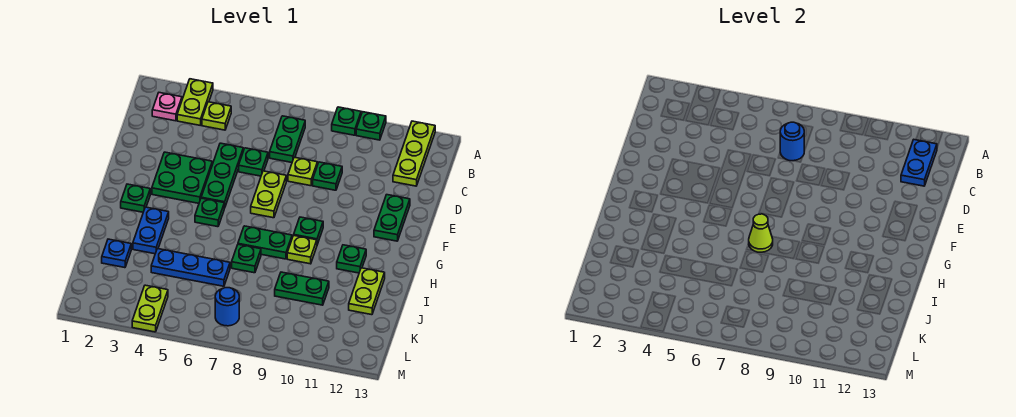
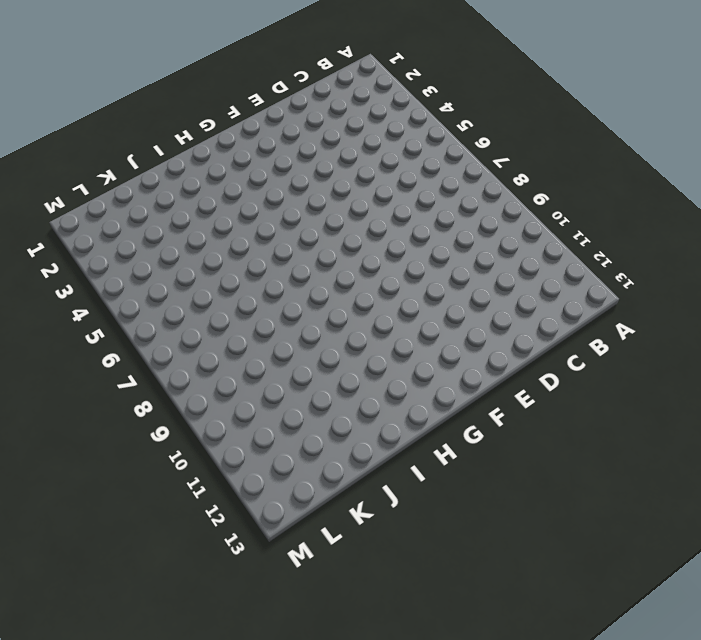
none -> lime 1x2 plate [177,79,213,126]
none -> green 1x1 plate [332,107,361,135]
none -> green 1x1 plate [356,112,386,140]
none -> lime 1x3 plate [393,121,435,186]

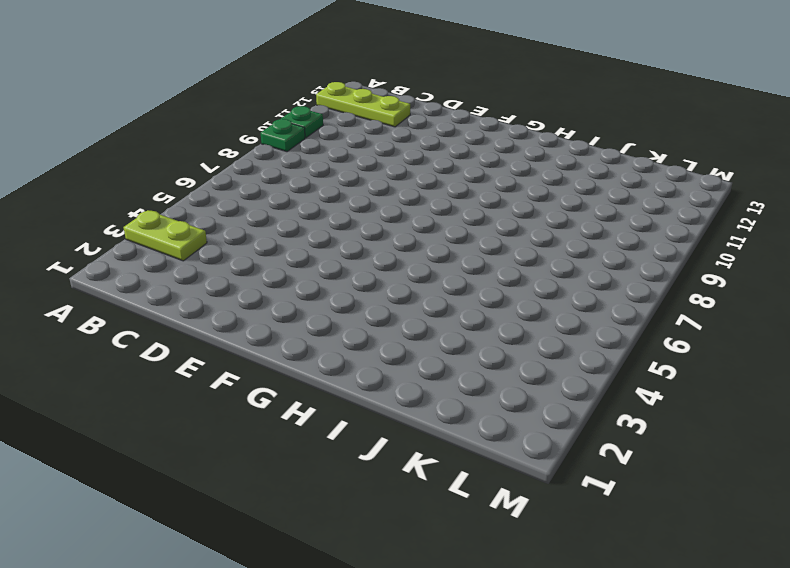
none -> pink 1x1 plate [152,93,182,121]
none -> lime 1x1 plate [202,102,231,130]
none -> green 1x2 plate [270,116,305,162]
none -> green 1x3 plate [201,143,243,208]

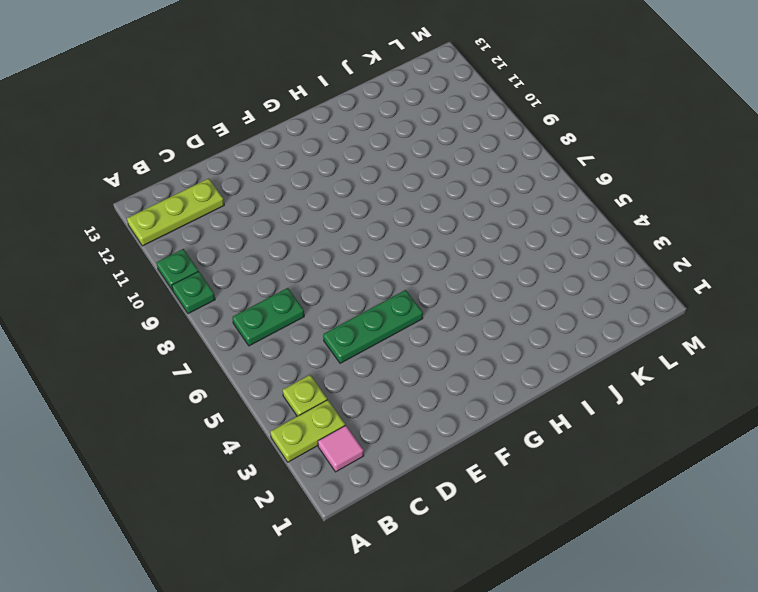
pink 1x1 tile [318,425,364,472] -> pink 1x1 plate [152,93,182,121]
none -> green 1x1 plate [239,148,268,176]
none -> lime 1x1 plate [288,157,317,186]
none -> green 1x1 plate [313,162,342,190]
none -> green 2x2 plate [152,152,212,203]

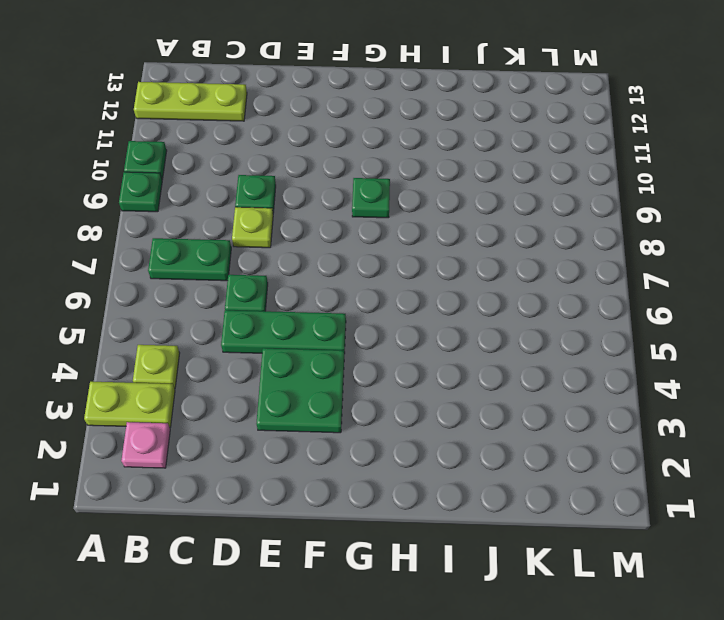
none -> lime 1x2 plate [251,171,286,218]
none -> green 1x2 plate [374,195,410,241]
none -> green 1x1 plate [121,184,150,212]
none -> green 1x1 plate [195,198,224,227]

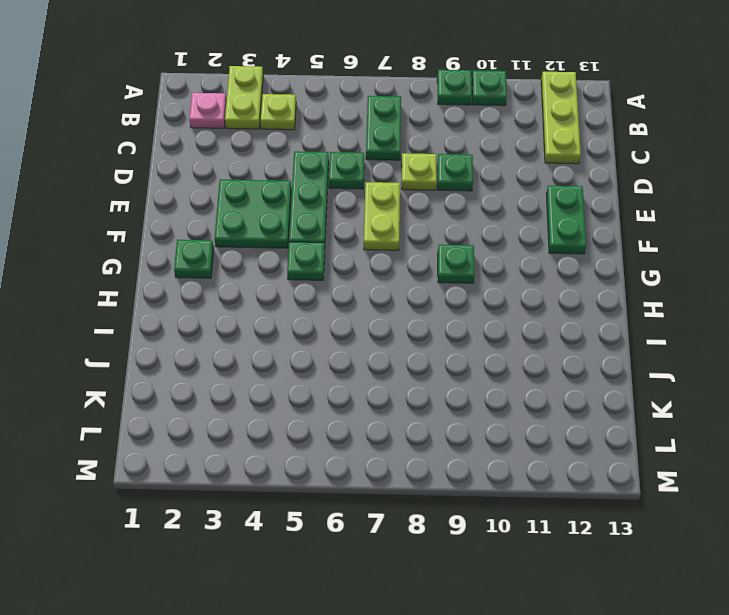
none -> blue 1x2 plate [133,207,169,254]
none -> green 1x2 plate [238,226,292,259]
none -> lime 1x1 plate [287,235,317,264]
none -> green 1x1 plate [337,245,366,273]

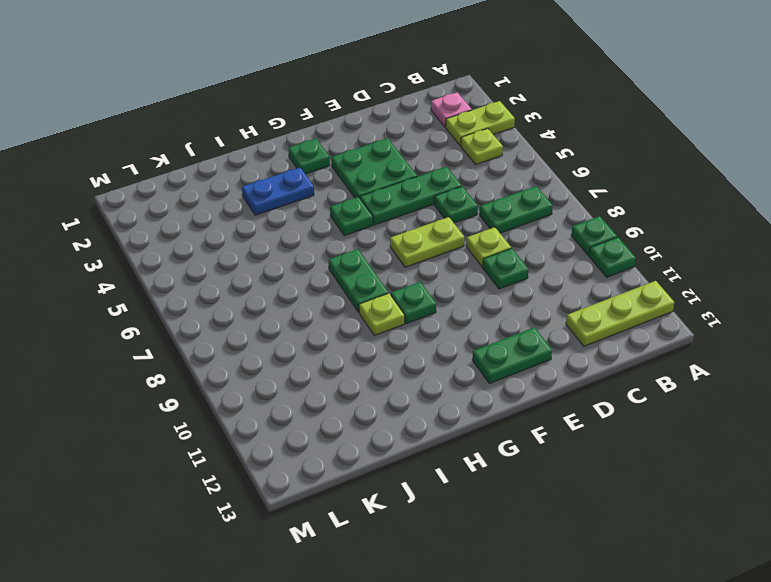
none -> green 1x1 plate [337,245,366,273]
none -> green 1x1 plate [232,244,261,273]
none -> lime 1x2 plate [349,268,385,315]
none -> blue 1x1 plate [102,239,131,268]

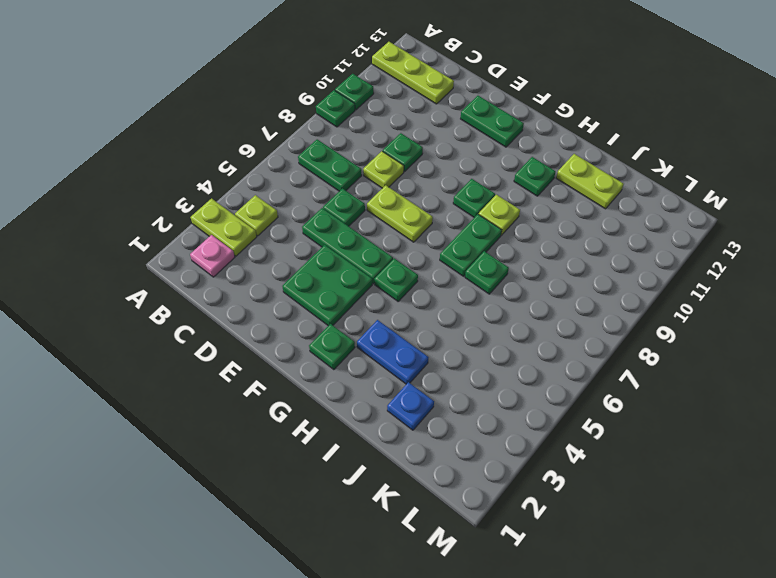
none -> blue 1x3 plate [151,249,230,286]
none -> green 1x2 plate [275,272,329,305]
none -> lime 1x2 plate [132,285,168,332]
none -> blue 1x1 round brick [215,288,239,326]

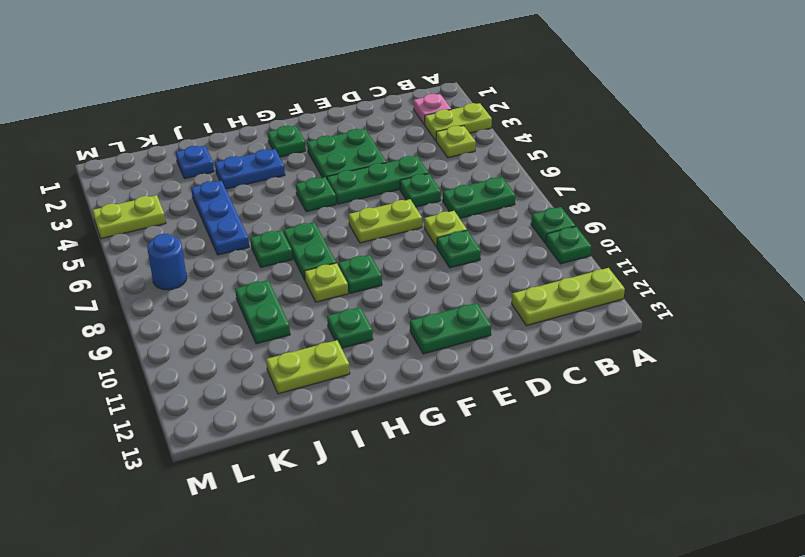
none -> blue 1x2 plate [901,140,937,186]
none -> blue 1x1 round brick [780,122,804,161]
none -> lime 1x1 cone [749,214,773,252]

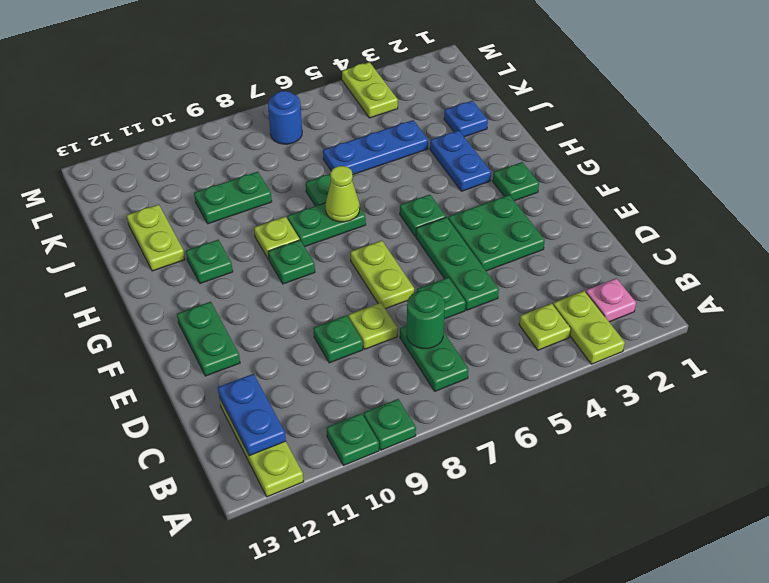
green 1x1 round brick [407,290,445,349] -> blue 1x1 round brick [780,122,804,161]

